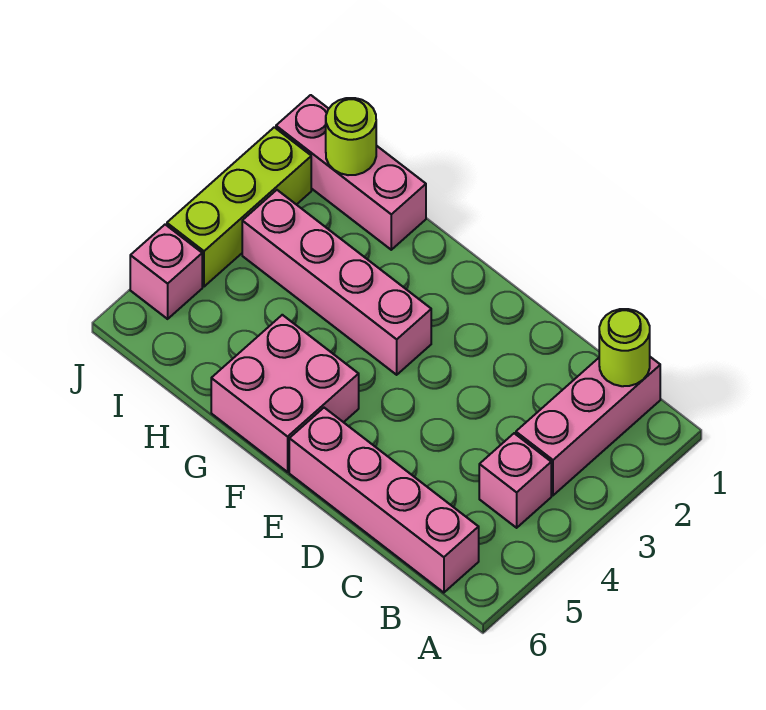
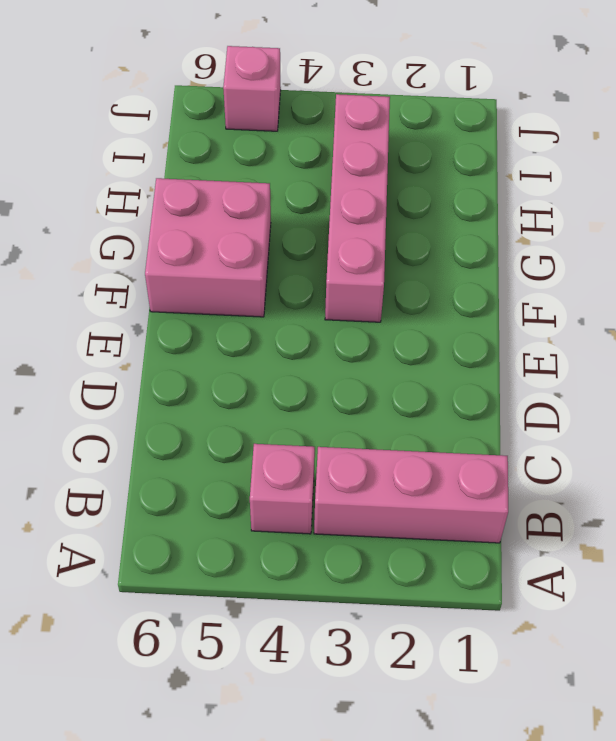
none -> pink 1x4 brick [289,408,479,593]
none -> pink 1x3 brick [276,95,426,250]

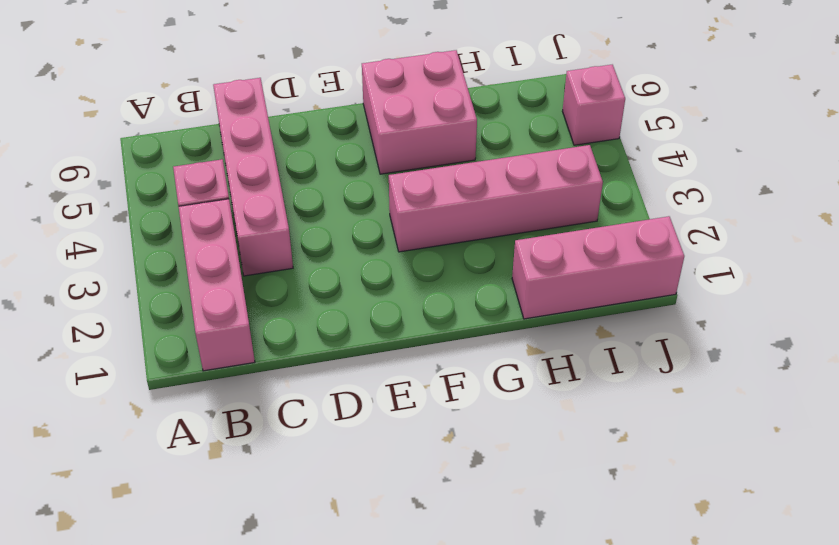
pink 1x4 brick [213,78,293,276] -> pink 1x4 brick turned to [289,408,479,593]
none -> lime 1x3 brick [167,127,311,287]
none -> lime 1x1 round brick [599,309,650,386]

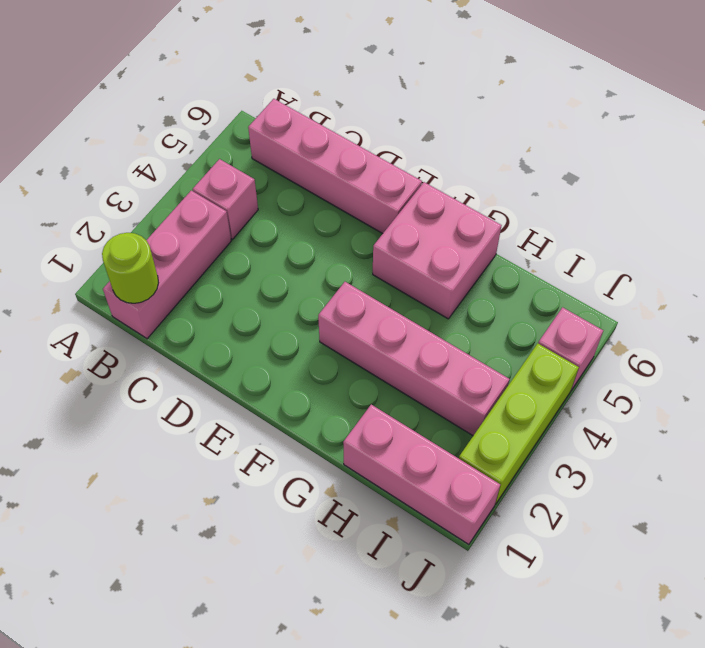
none -> lime 1x1 round brick [326,98,376,175]

